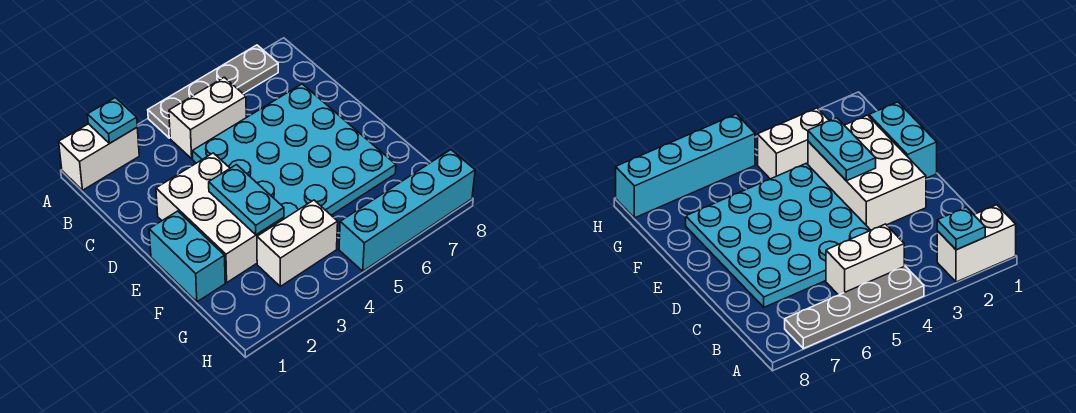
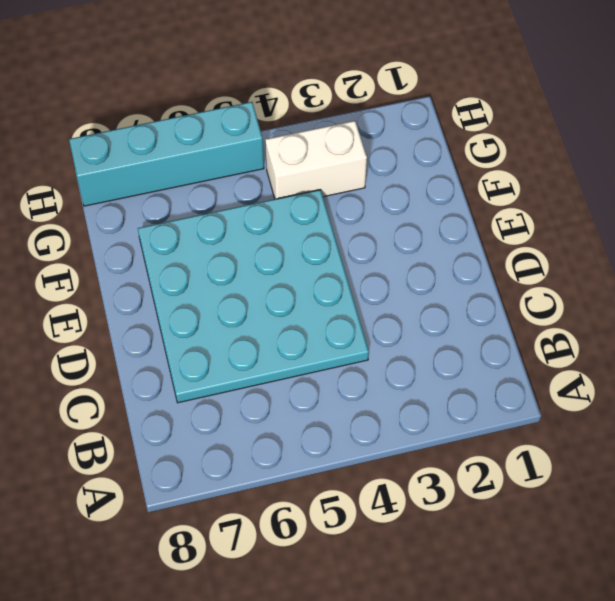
none -> white 1x2 brick [59,124,139,190]
none -> grey 1x4 plate [148,45,278,138]

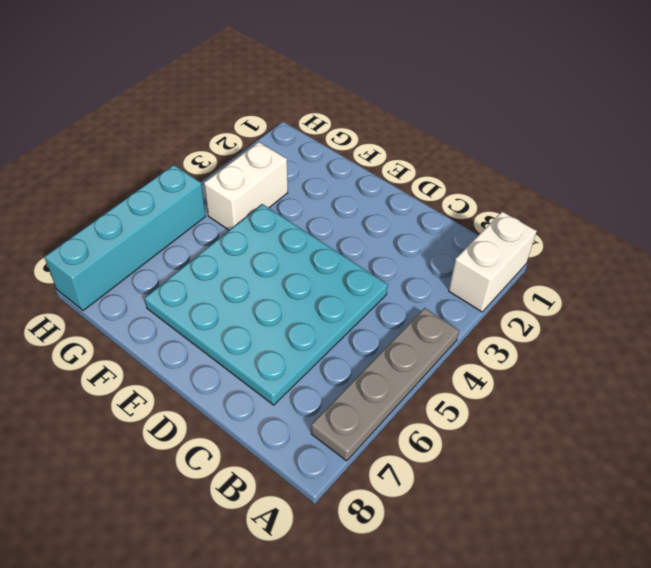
none -> white 1x2 brick [169,77,246,159]
none -> white 2x3 brick [156,153,284,282]

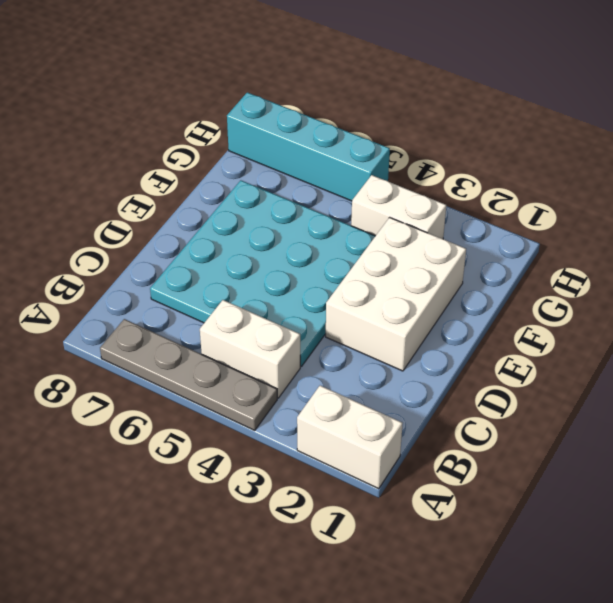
none -> cyan 1x2 brick [149,211,225,302]
none -> cyan 1x1 plate [87,98,137,143]

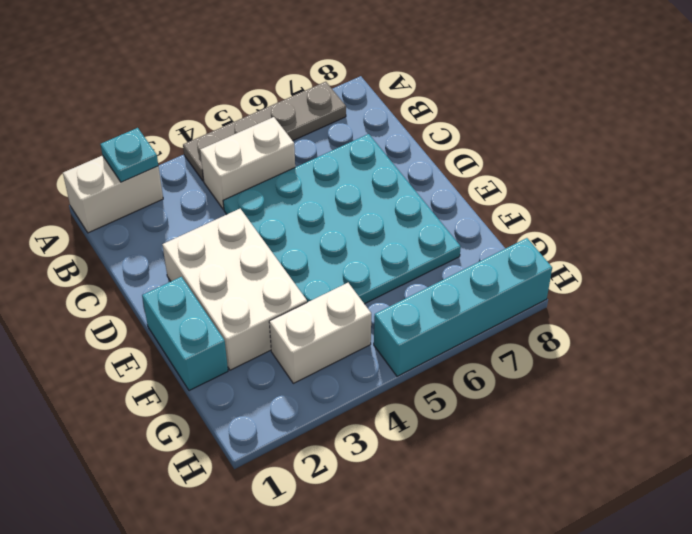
none -> cyan 1x2 plate [209,165,284,235]

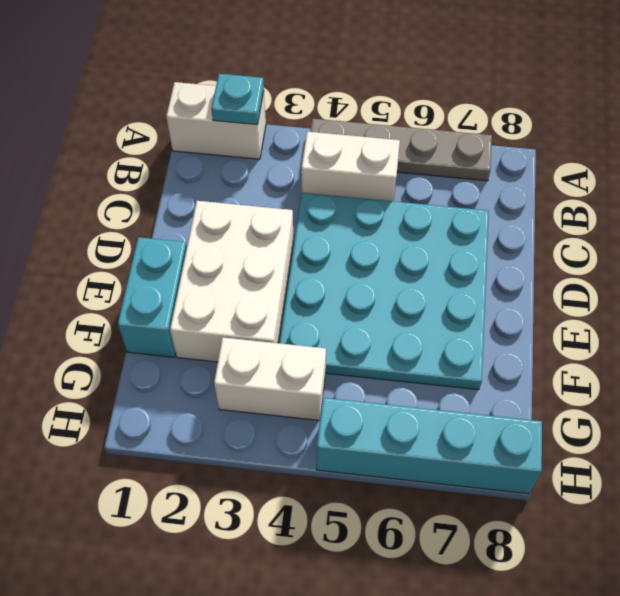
none -> cyan 1x2 plate [209,165,284,235]

